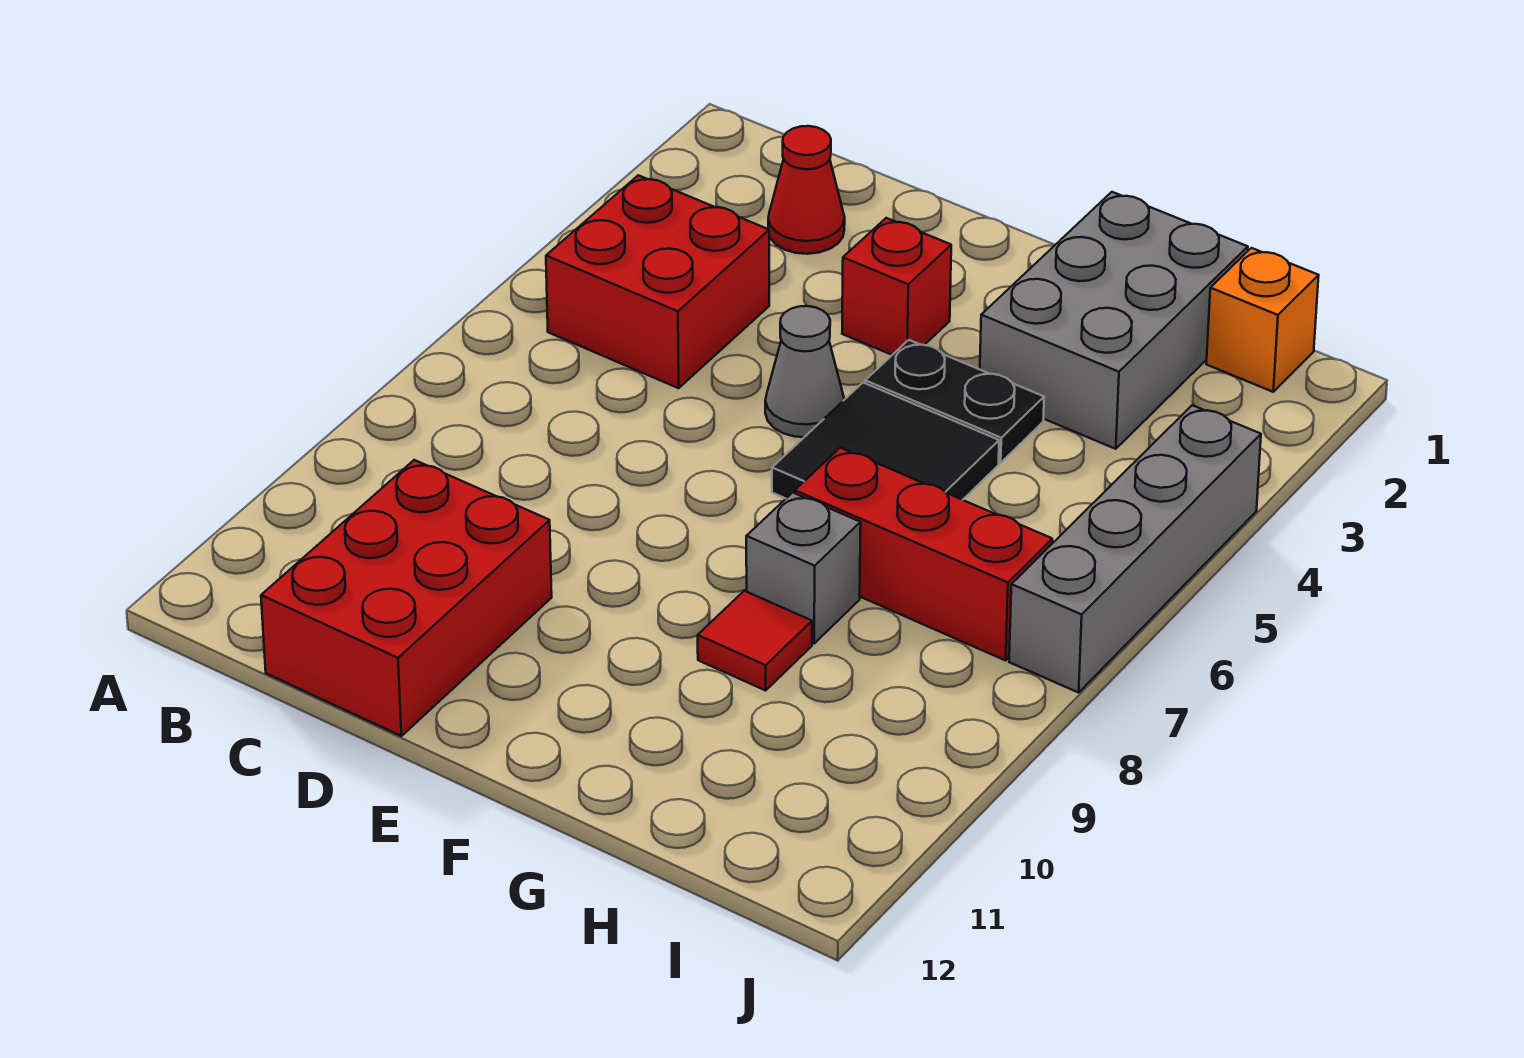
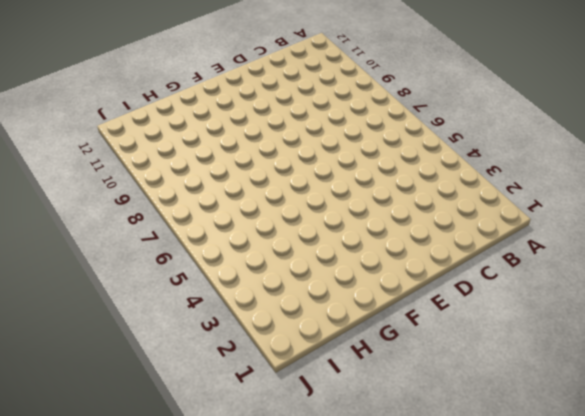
none -> red 2x2 brick [546,175,769,388]
none -> red 1x1 cone [768,126,845,254]
none -> red 2x3 brick [261,460,552,736]

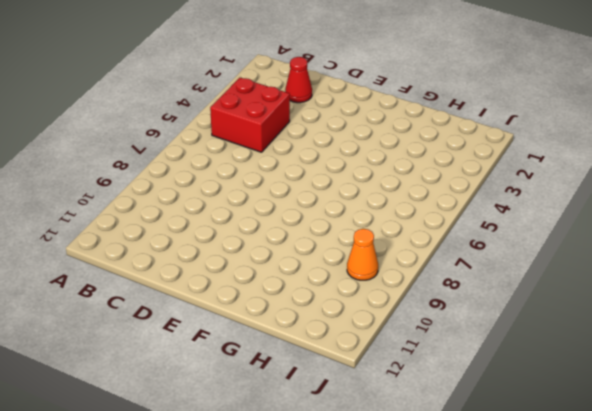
orange 1x1 cone [347,229,378,280] -> none
none -> red 2x3 brick [261,460,552,736]
none -> red 1x1 brick [842,218,951,355]
none -> grey 1x1 cone [765,306,844,437]

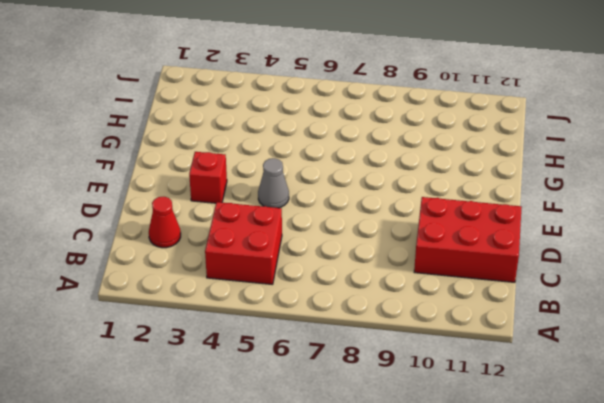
none -> black 1x2 plate [865,340,1044,463]
none -> black 2x2 tile [772,383,999,500]
none -> grey 2x3 brick [980,192,1248,449]

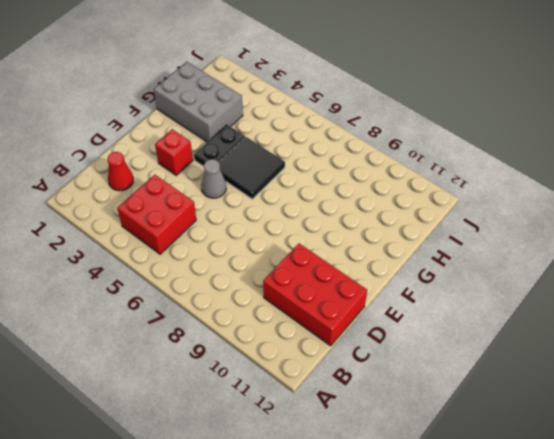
none -> red 1x3 brick [795,448,1052,660]
none -> grey 1x1 brick [746,493,861,643]
none -> red 1x1 tile [698,591,812,690]

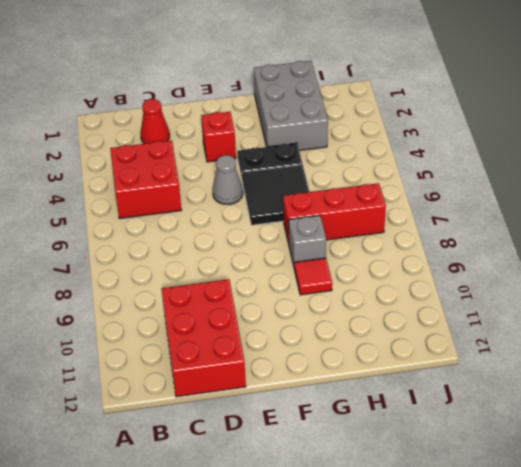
none -> orange 1x1 brick [1206,248,1319,392]
none -> grey 1x4 brick [1009,405,1261,693]

